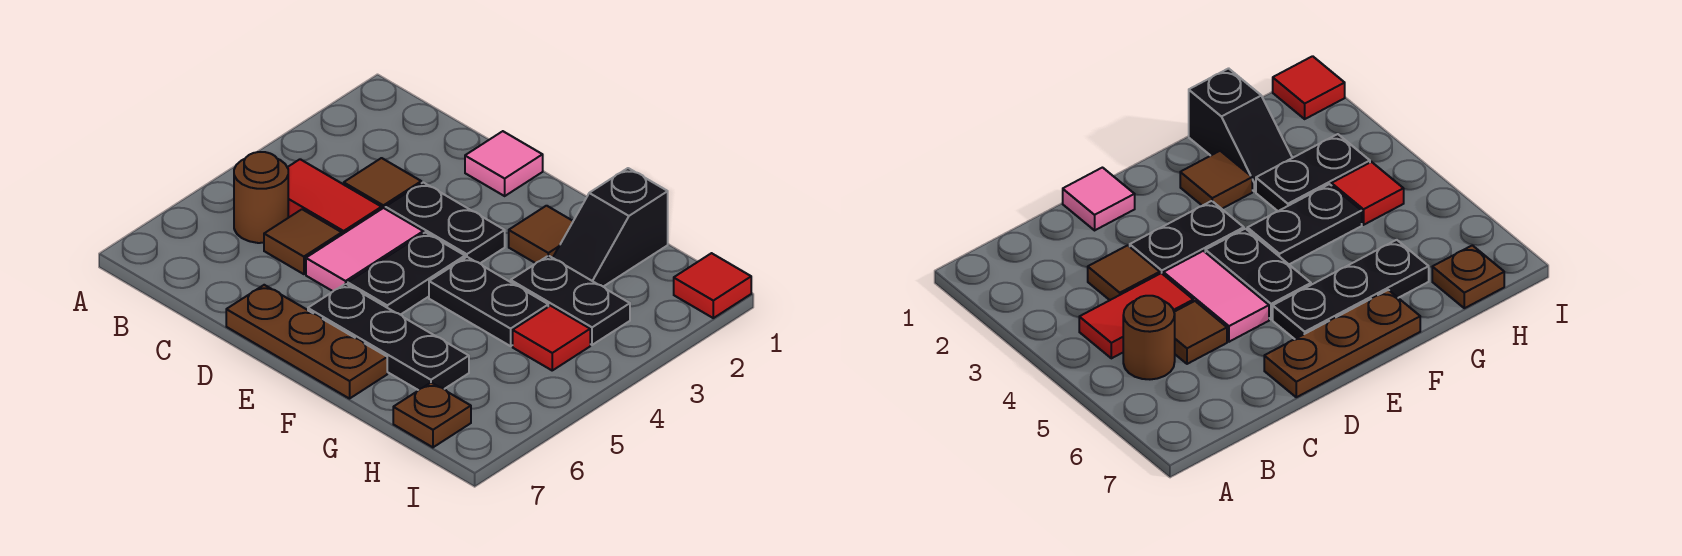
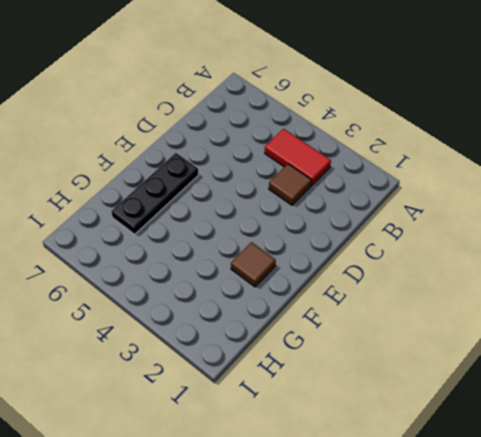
red 1x2 tile [265,129,331,185] -> red 1x2 tile turned to [287,159,381,234]
none -> brown 1x1 round brick [234,152,288,243]
none -> brown 1x1 tile [264,209,342,274]
none -> pink 1x1 tile [465,131,543,196]

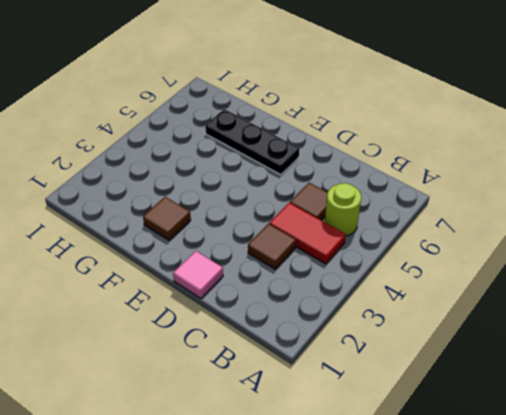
lime 1x1 round brick [325,183,361,236] -> brown 1x1 round brick [234,152,288,243]
none -> black 1x2 plate [385,182,505,263]
none -> pink 1x2 tile [306,208,423,291]
none -> brown 1x3 plate [226,285,387,399]

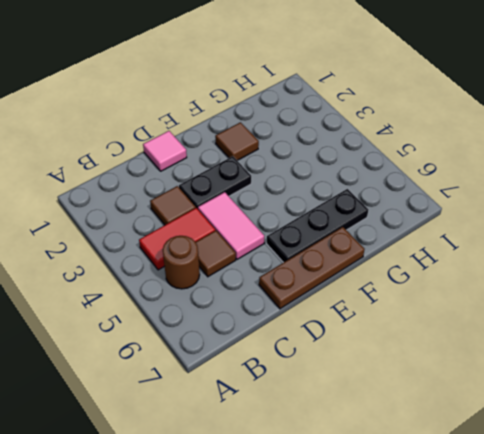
none -> black 1x2 plate [348,232,465,315]
none -> black 1x2 plate [429,257,548,346]
none -> black 1x2 slope [553,168,668,287]

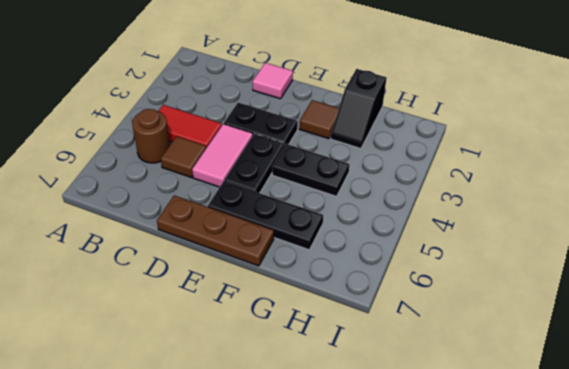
none -> brown 1x1 tile [344,158,421,209]
none -> black 1x2 plate [511,256,630,345]
none -> red 1x1 tile [513,306,590,370]

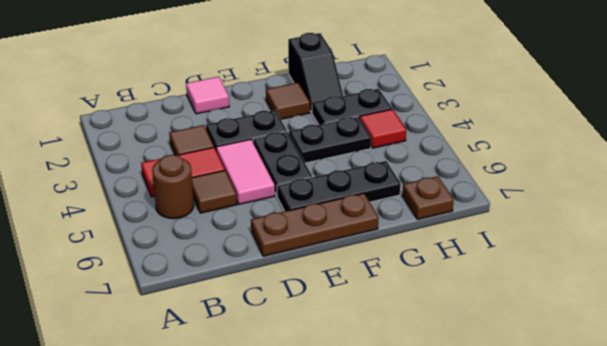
none -> red 1x1 tile [674,253,751,318]

